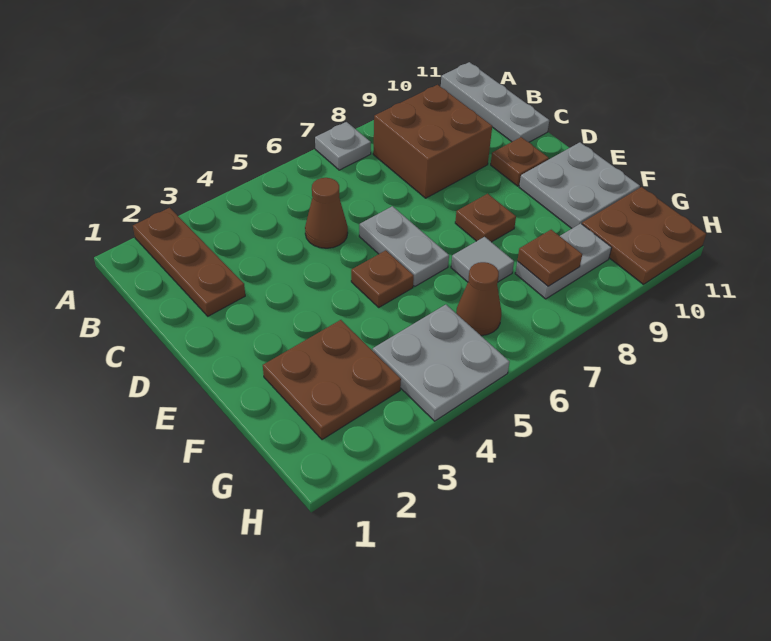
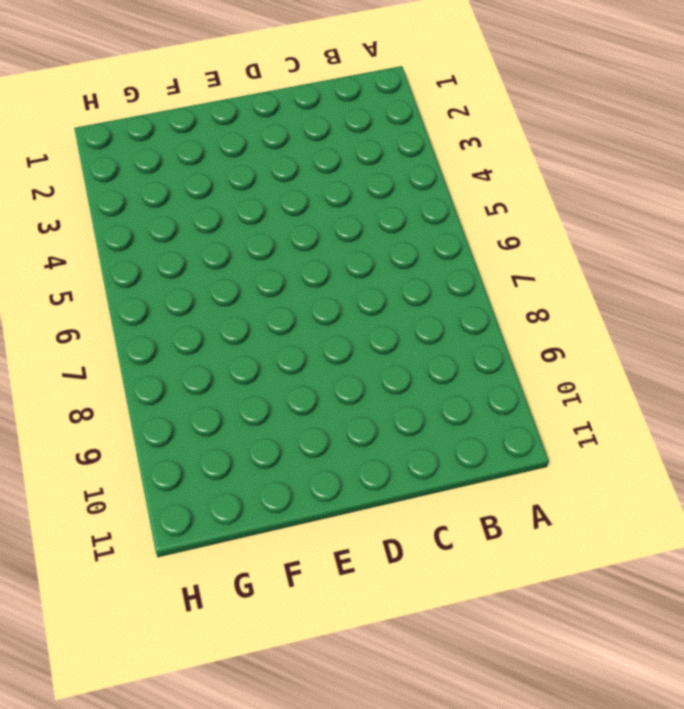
none -> brown 1x3 plate [133,208,245,316]
none -> grey 1x1 plate [315,122,371,170]
none -> grey 1x3 plate [441,62,549,142]

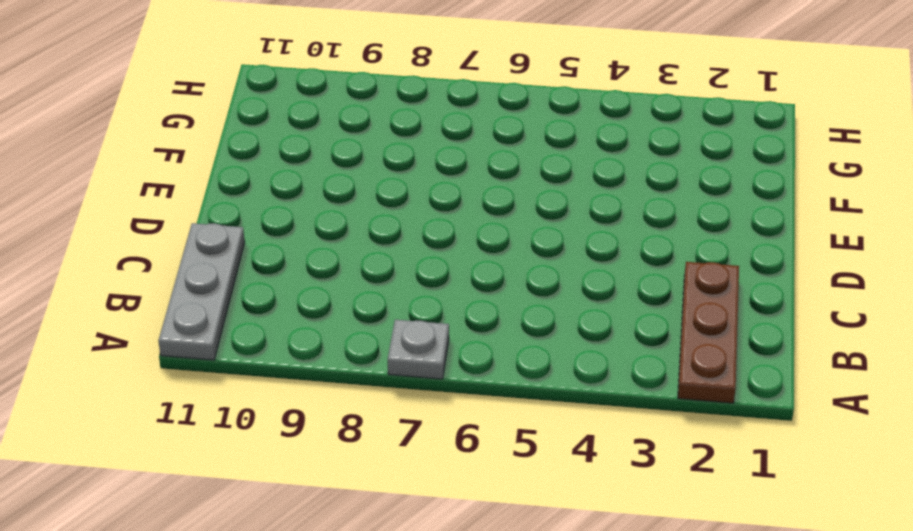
none -> brown 2x2 brick [373,85,492,198]
none -> brown 1x1 cone [305,178,348,248]
none -> grey 1x2 plate [359,206,449,286]

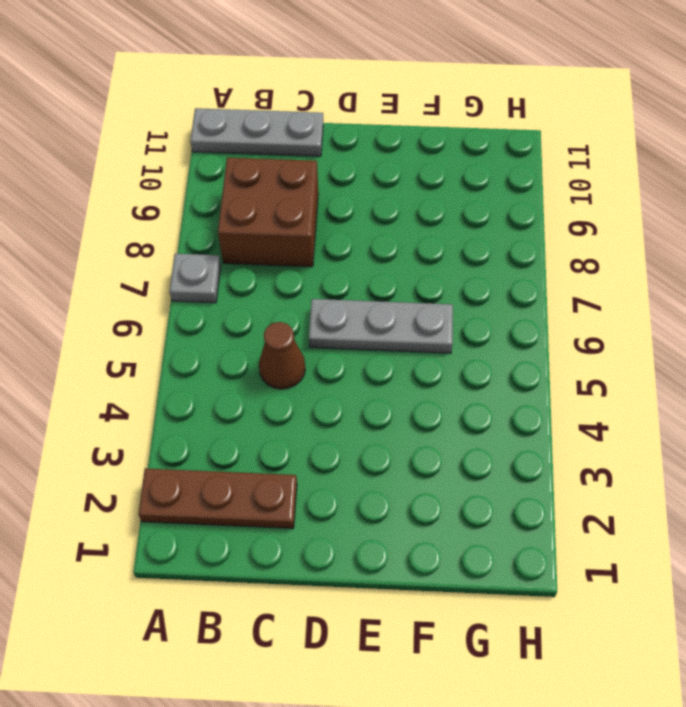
grey 1x3 plate [309,299,453,353] -> grey 1x2 plate [359,206,449,286]
none -> brown 1x1 plate [491,137,549,186]
none -> brown 1x1 plate [351,250,414,307]
none -> brown 1x1 plate [455,194,516,242]

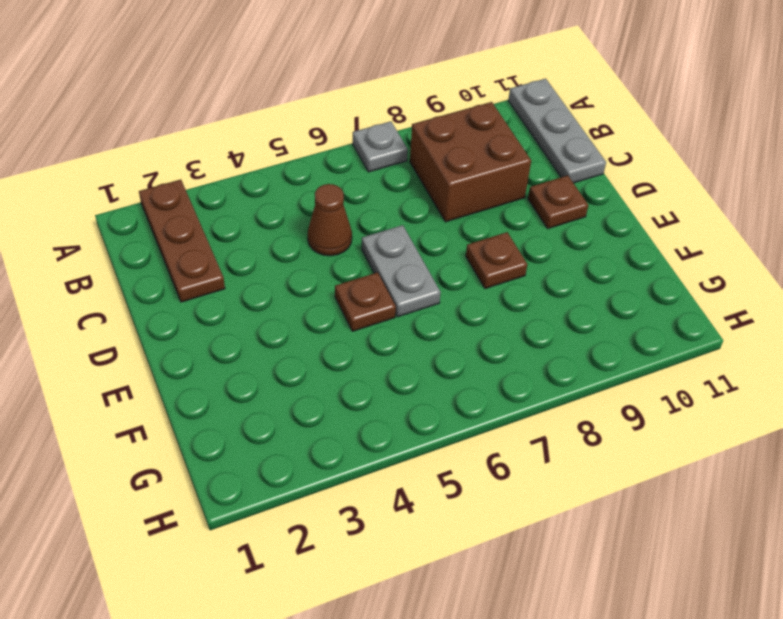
none -> grey 2x2 plate [519,142,640,228]
none -> brown 2x2 plate [263,320,401,440]
none -> grey 1x1 tile [451,237,514,282]

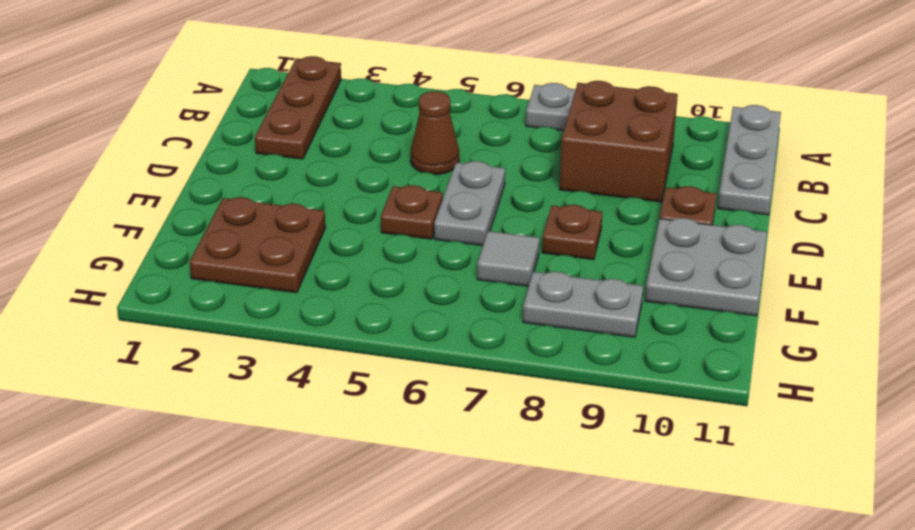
none -> grey 2x2 plate [373,305,510,421]
none -> brown 1x1 cone [456,262,501,336]
none -> brown 2x2 plate [582,187,706,284]

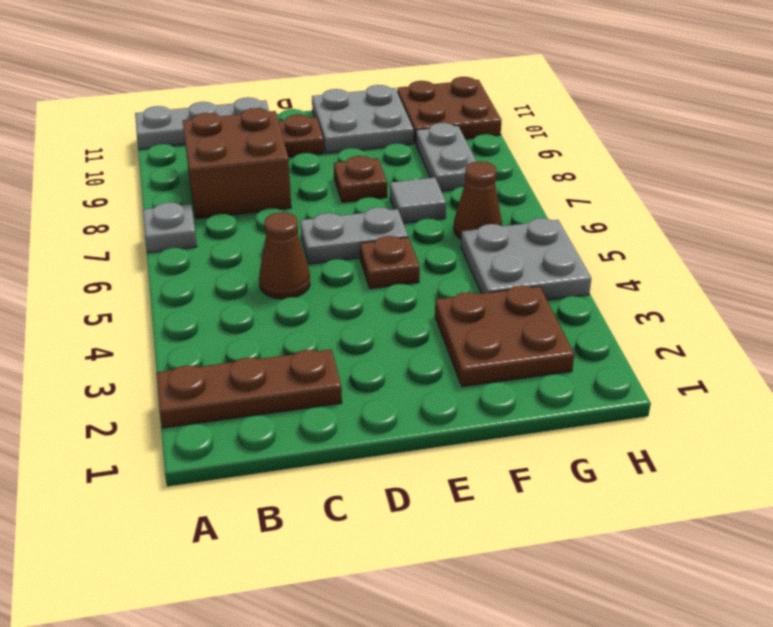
none -> brown 1x1 plate [517,230,582,286]

